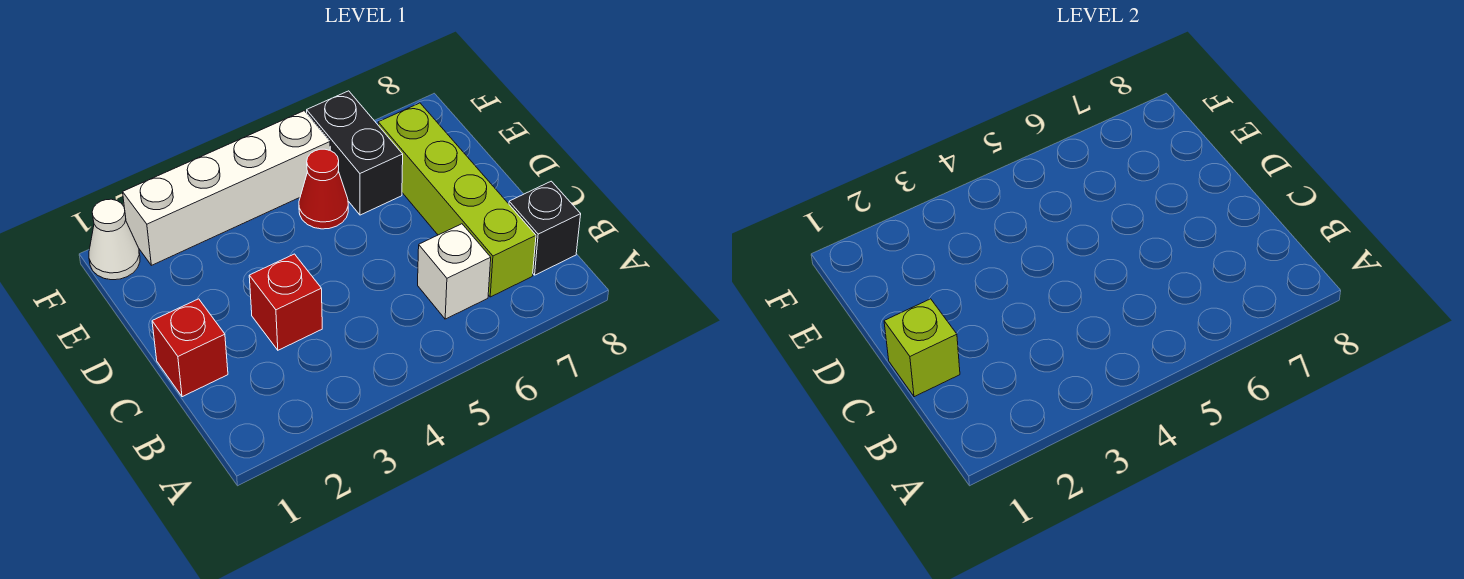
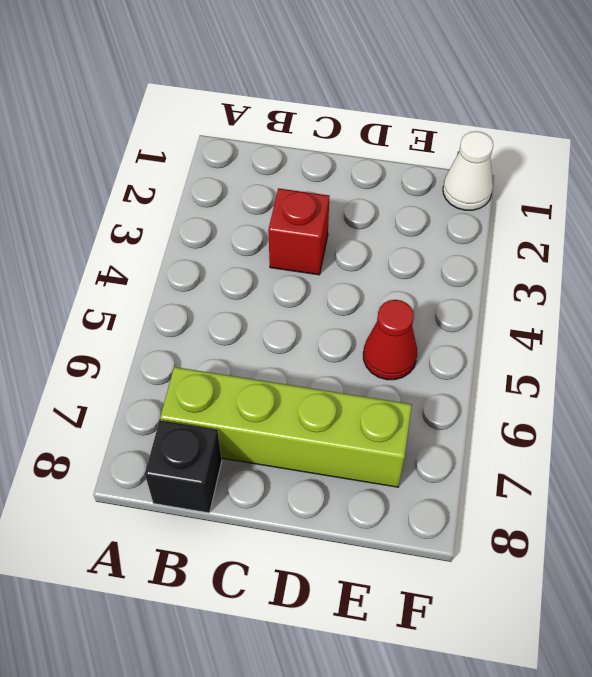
none -> white 1x1 brick [418,224,491,319]
none -> red 1x1 brick [152,299,228,397]

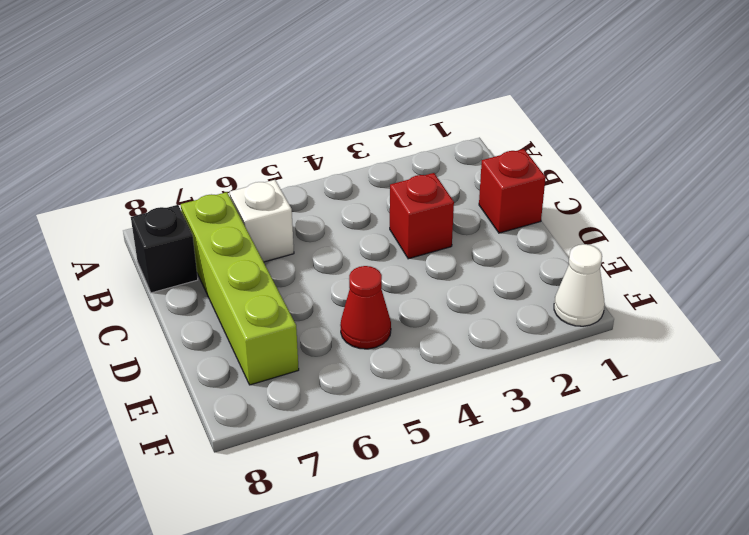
none -> black 1x2 brick [307,91,403,215]
none -> white 1x4 brick [123,111,330,265]

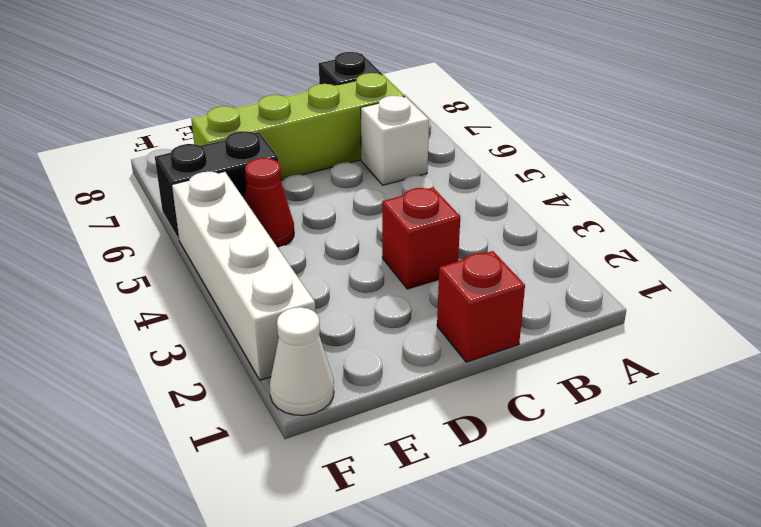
none -> lime 1x1 brick [884,299,960,397]

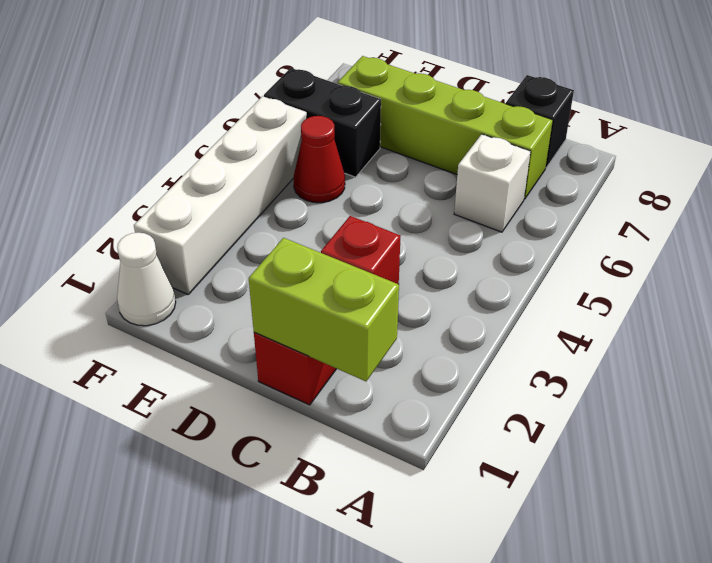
lime 1x2 brick [249,238,399,381] -> lime 1x1 brick [884,299,960,397]

